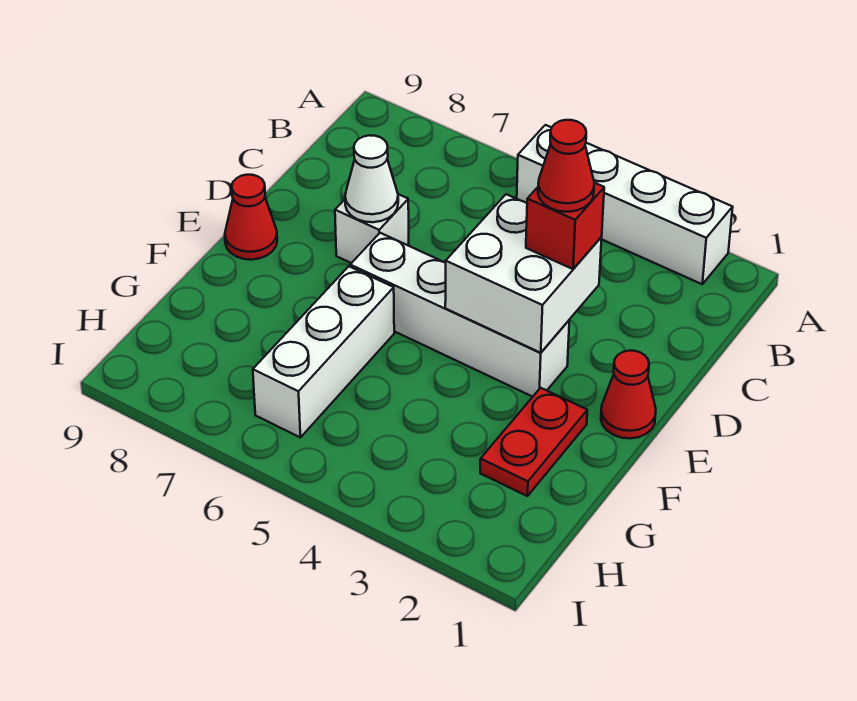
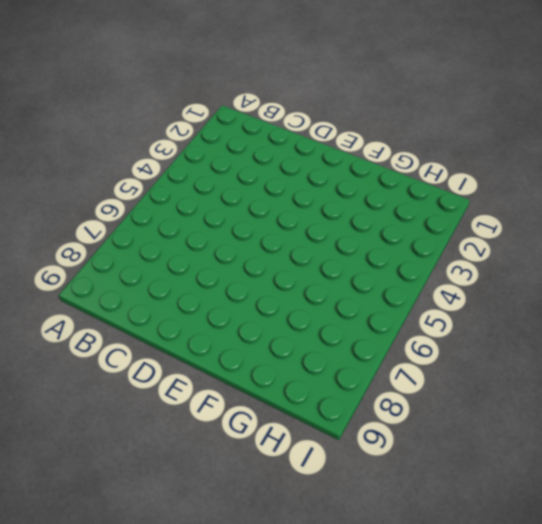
none -> white 1x4 brick [517,125,733,284]
none -> white 1x1 brick [335,194,409,263]

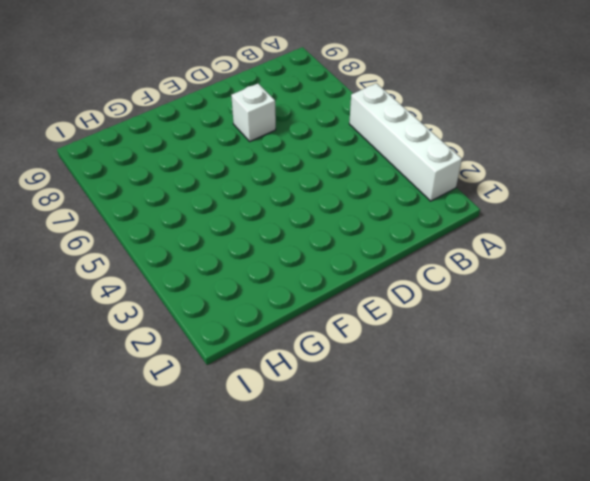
none -> red 1x1 cone [601,351,656,438]
none -> white 1x4 brick [350,233,569,397]

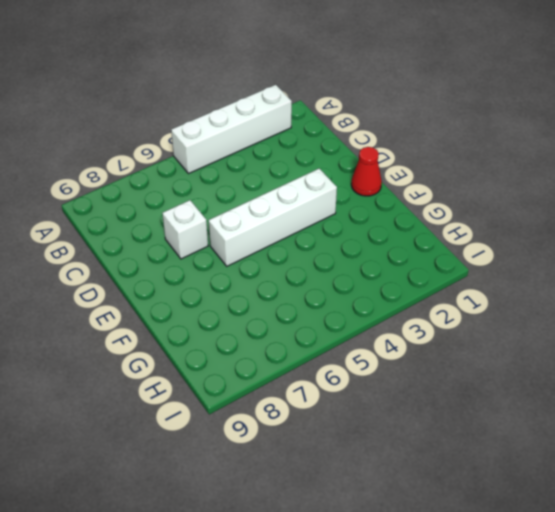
none -> red 1x1 cone [225,175,277,260]
none -> red 1x2 plate [480,388,587,496]

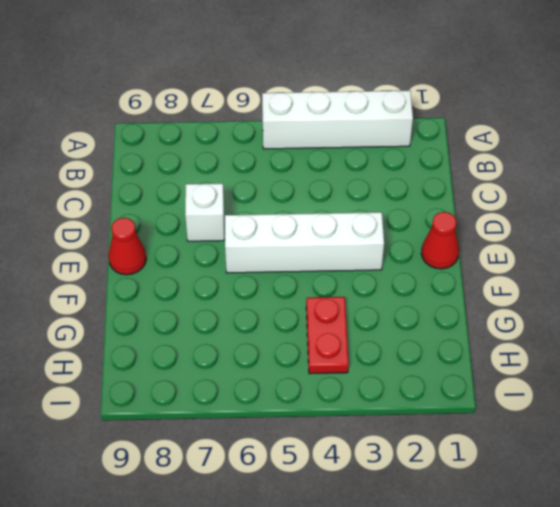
red 1x2 plate [306,297,349,374] -> red 1x2 plate moved to [480,388,587,496]
none -> white 1x3 brick [253,266,394,437]
none -> white 2x2 brick [445,194,602,353]

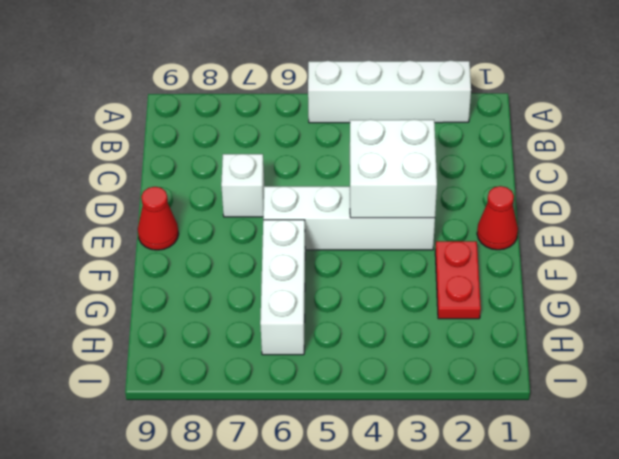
none -> white 1x1 cone [345,135,398,222]
none -> red 1x1 brick [526,183,604,269]

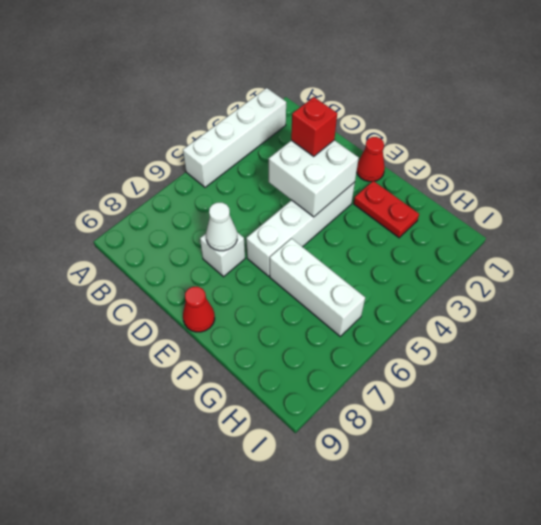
none -> red 1x1 cone [538,120,594,212]

